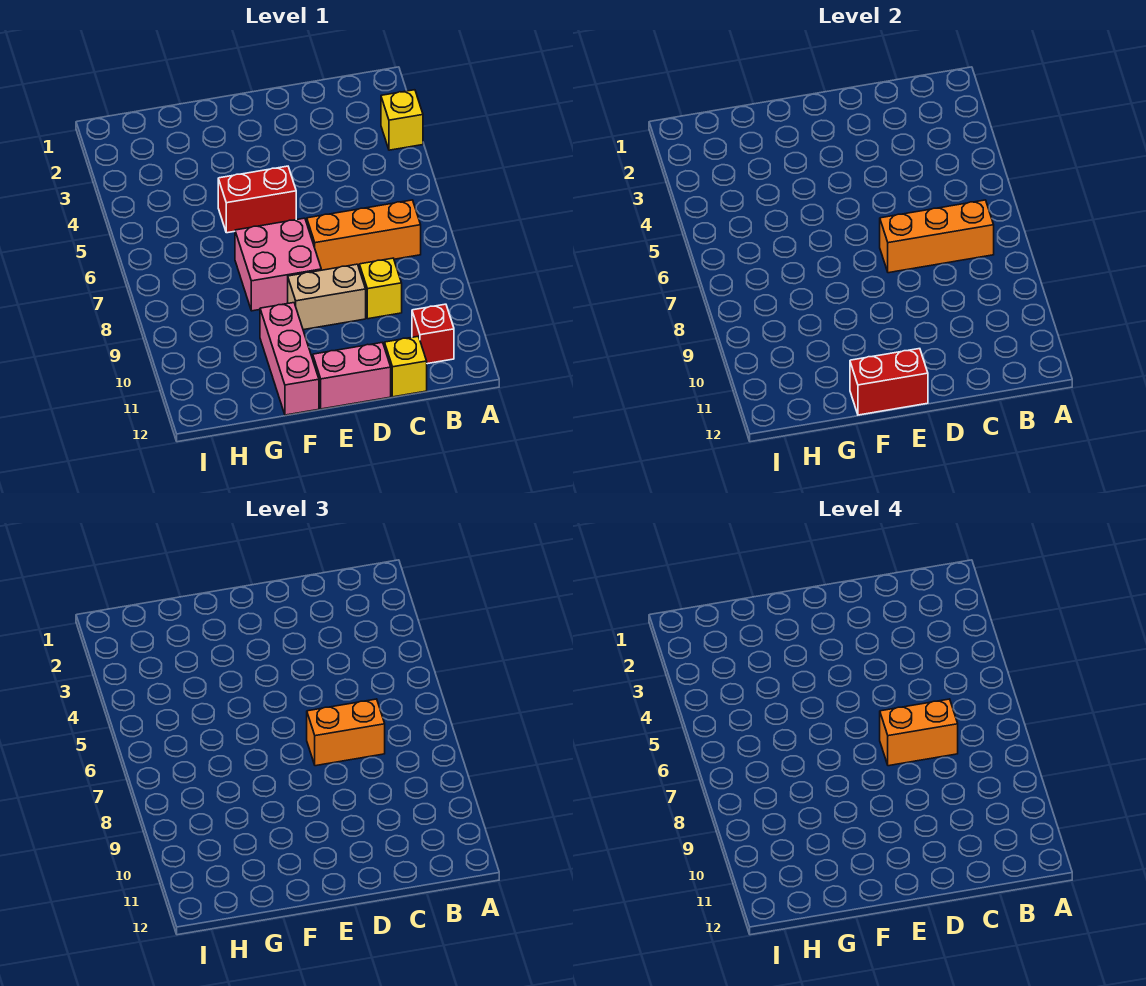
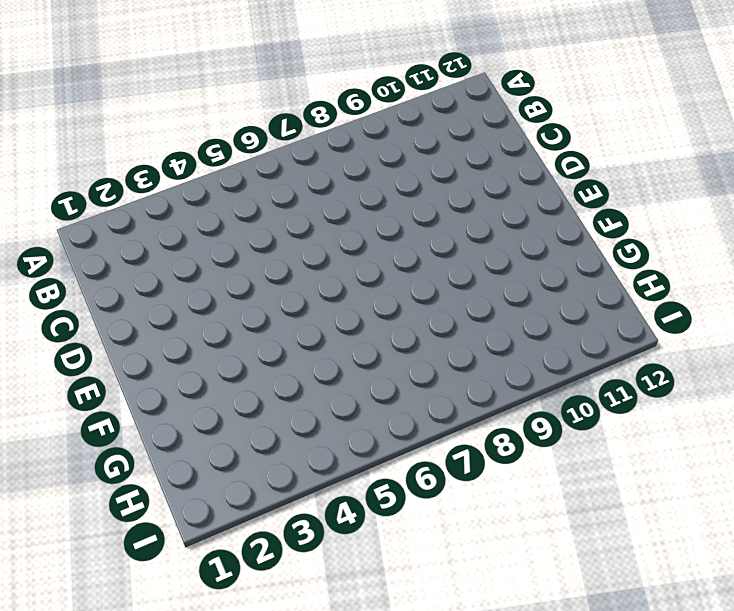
none -> yellow 1x1 brick [381,90,423,150]
none -> orange 1x3 brick [307,200,421,270]
none -> red 1x1 brick [412,304,454,364]

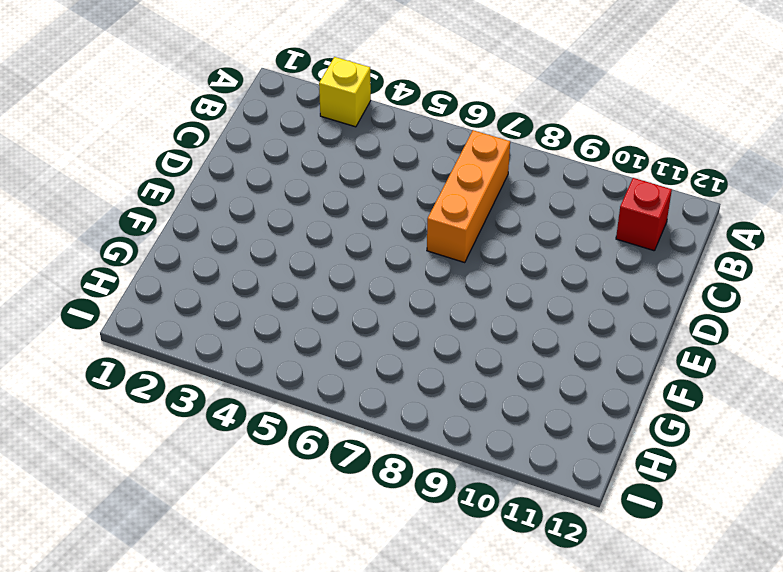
none -> yellow 1x1 brick [359,258,402,319]
none -> yellow 1x1 brick [385,337,427,397]
none -> tan 1x2 brick [288,264,366,330]

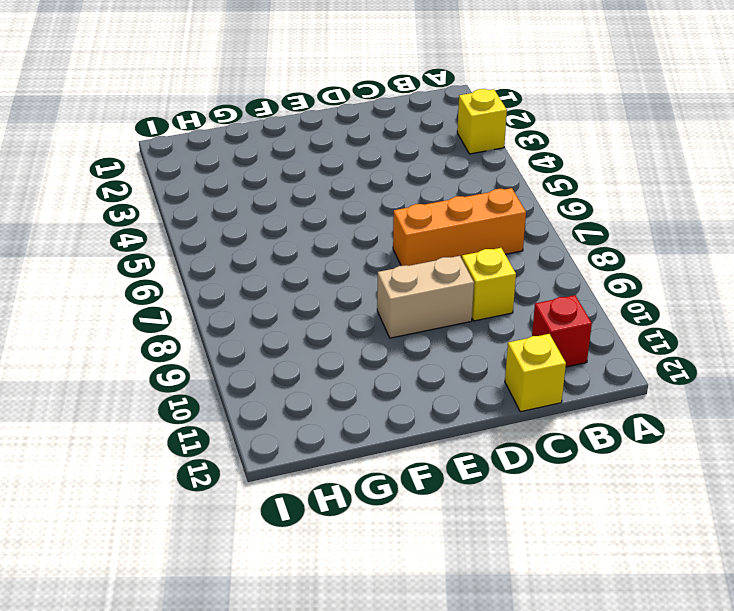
none -> pink 1x2 brick [313,342,391,409]
none -> red 1x2 brick [218,166,296,233]
none -> pink 2x2 brick [235,218,321,311]

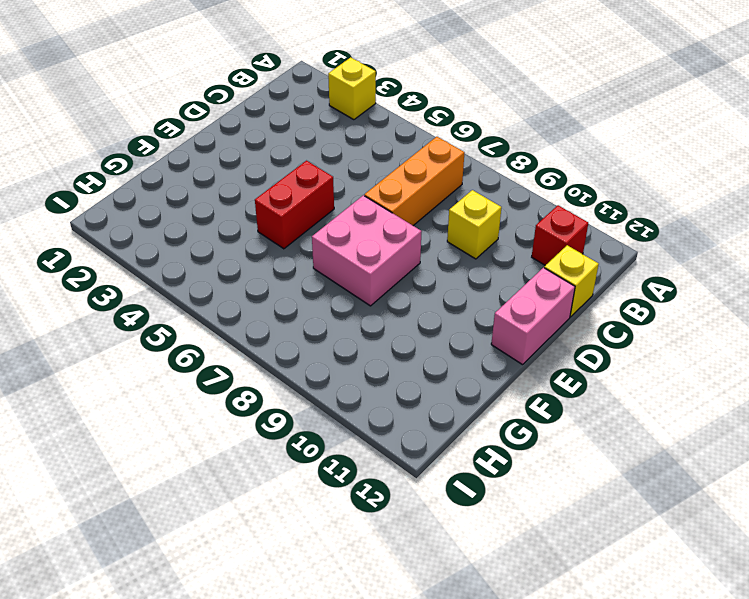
none -> tan 1x2 brick [288,264,366,330]
none -> pink 1x3 brick [260,303,319,415]
none -> orange 1x3 brick [880,200,994,273]

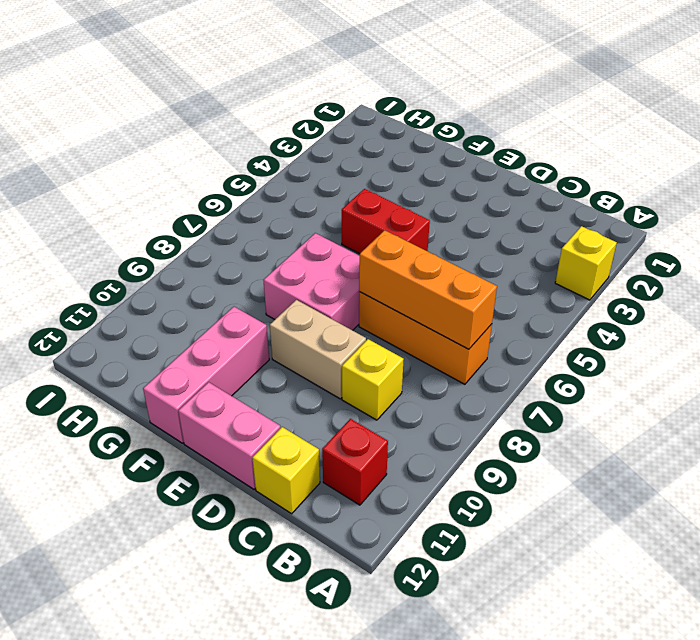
none -> red 1x2 brick [850,349,928,415]
none -> orange 1x2 brick [307,699,385,766]
none -> orange 1x2 brick [880,699,958,766]

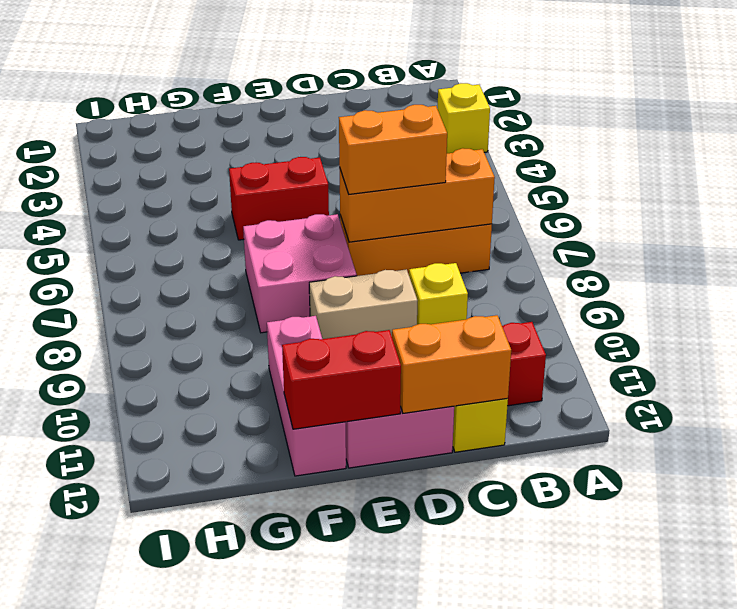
orange 1x2 brick [392,315,511,413] -> orange 1x2 brick moved to [880,699,958,766]

